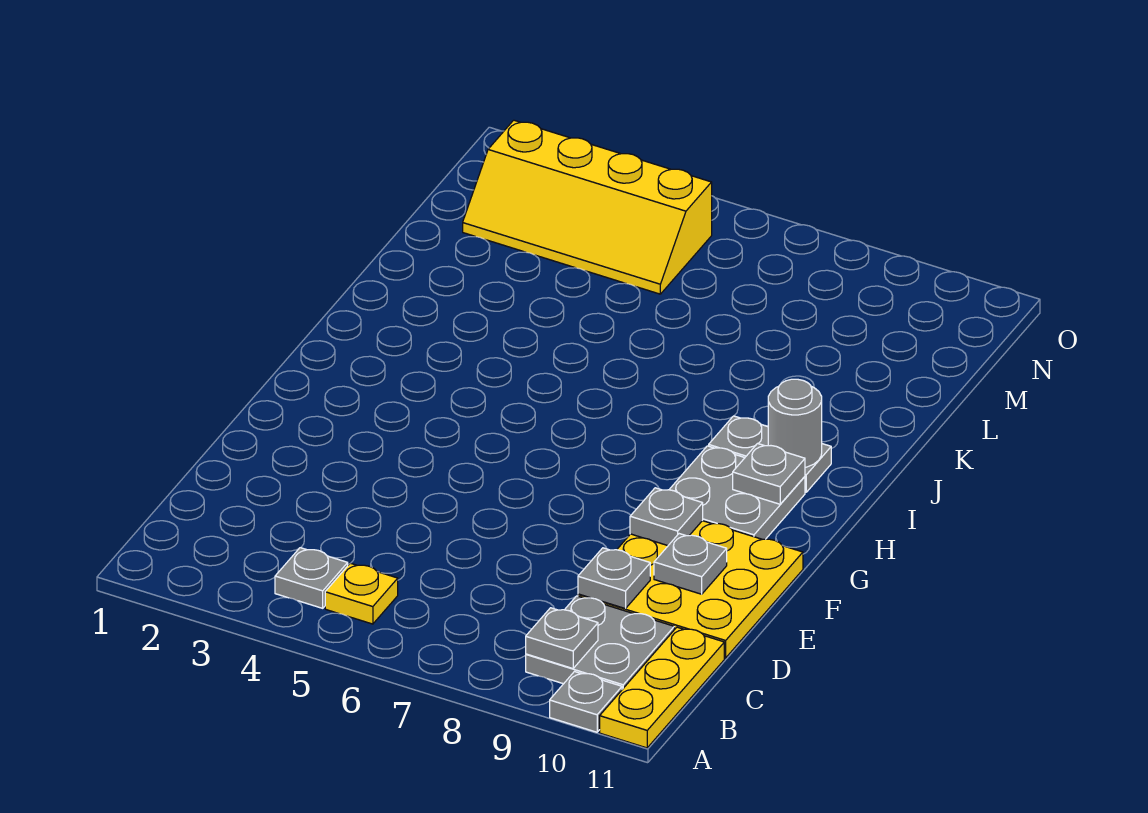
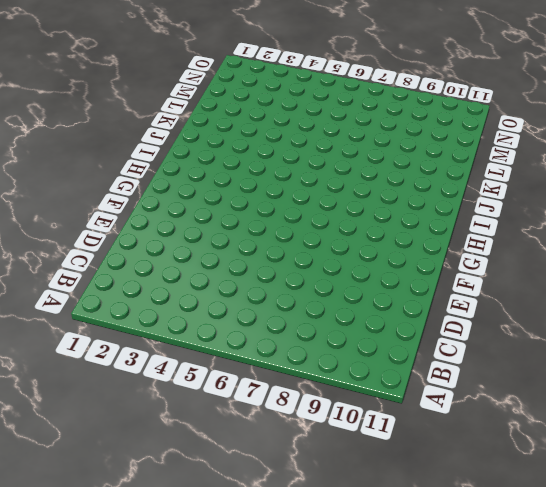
none -> grey 1x1 plate [550,672,622,732]
none -> yellow 1x3 plate [600,627,724,748]
none -> grey 1x1 plate [275,548,348,608]

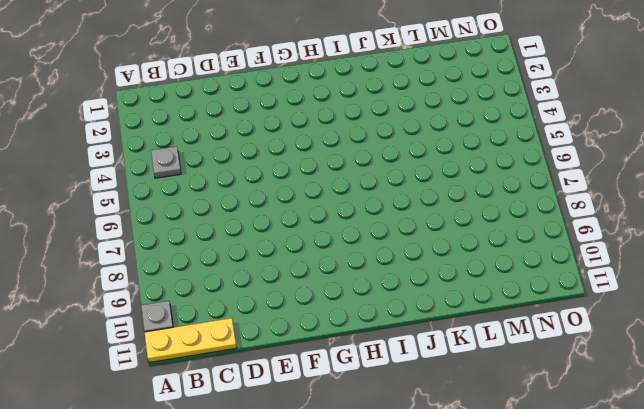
none -> yellow 1x1 plate [325,563,398,624]
none -> grey 2x2 plate [526,596,674,689]
none -> yellow 3x3 plate [578,521,803,658]

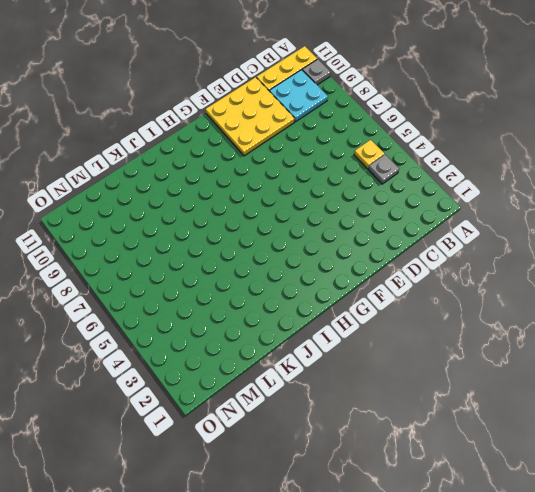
cyan 2x2 plate [270,70,328,122] -> grey 2x2 plate [526,596,674,689]
none -> grey 2x2 plate [669,446,805,539]
none -> grey 1x2 plate [709,416,831,492]
none -> yellow 2x4 slope [463,120,712,294]

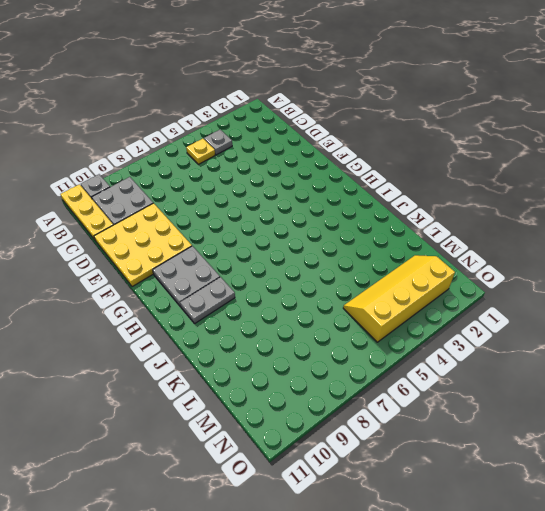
none -> grey 1x1 plate [526,608,598,668]
none -> grey 1x1 plate [578,548,650,609]
none -> grey 1x1 plate [654,534,727,594]

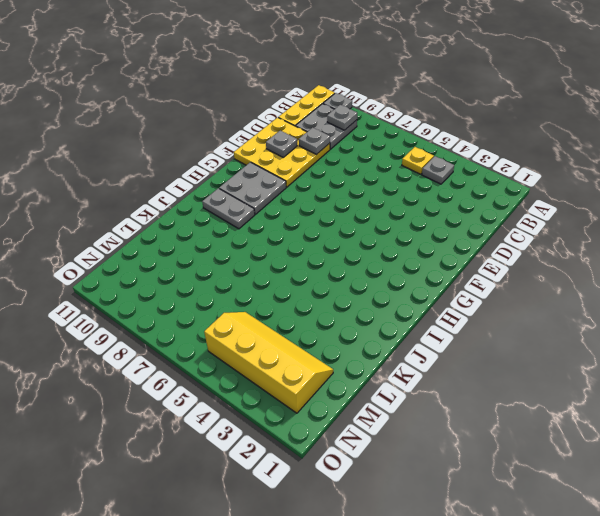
none -> grey 1x1 plate [630,488,703,546]
none -> grey 1x1 plate [733,444,805,504]
none -> grey 1x1 round brick [768,379,822,467]

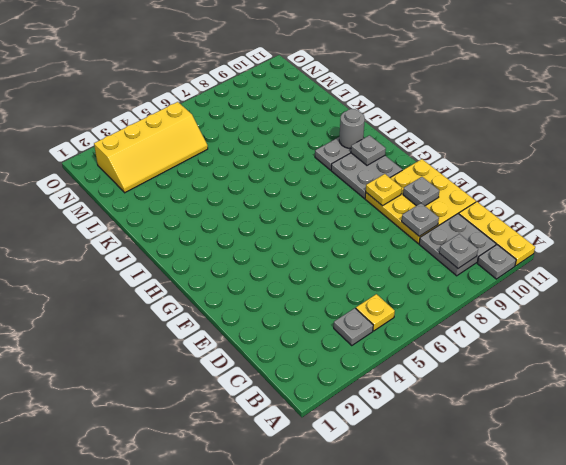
yellow 1x1 plate [366,174,402,206] -> grey 1x1 plate [630,488,703,546]

